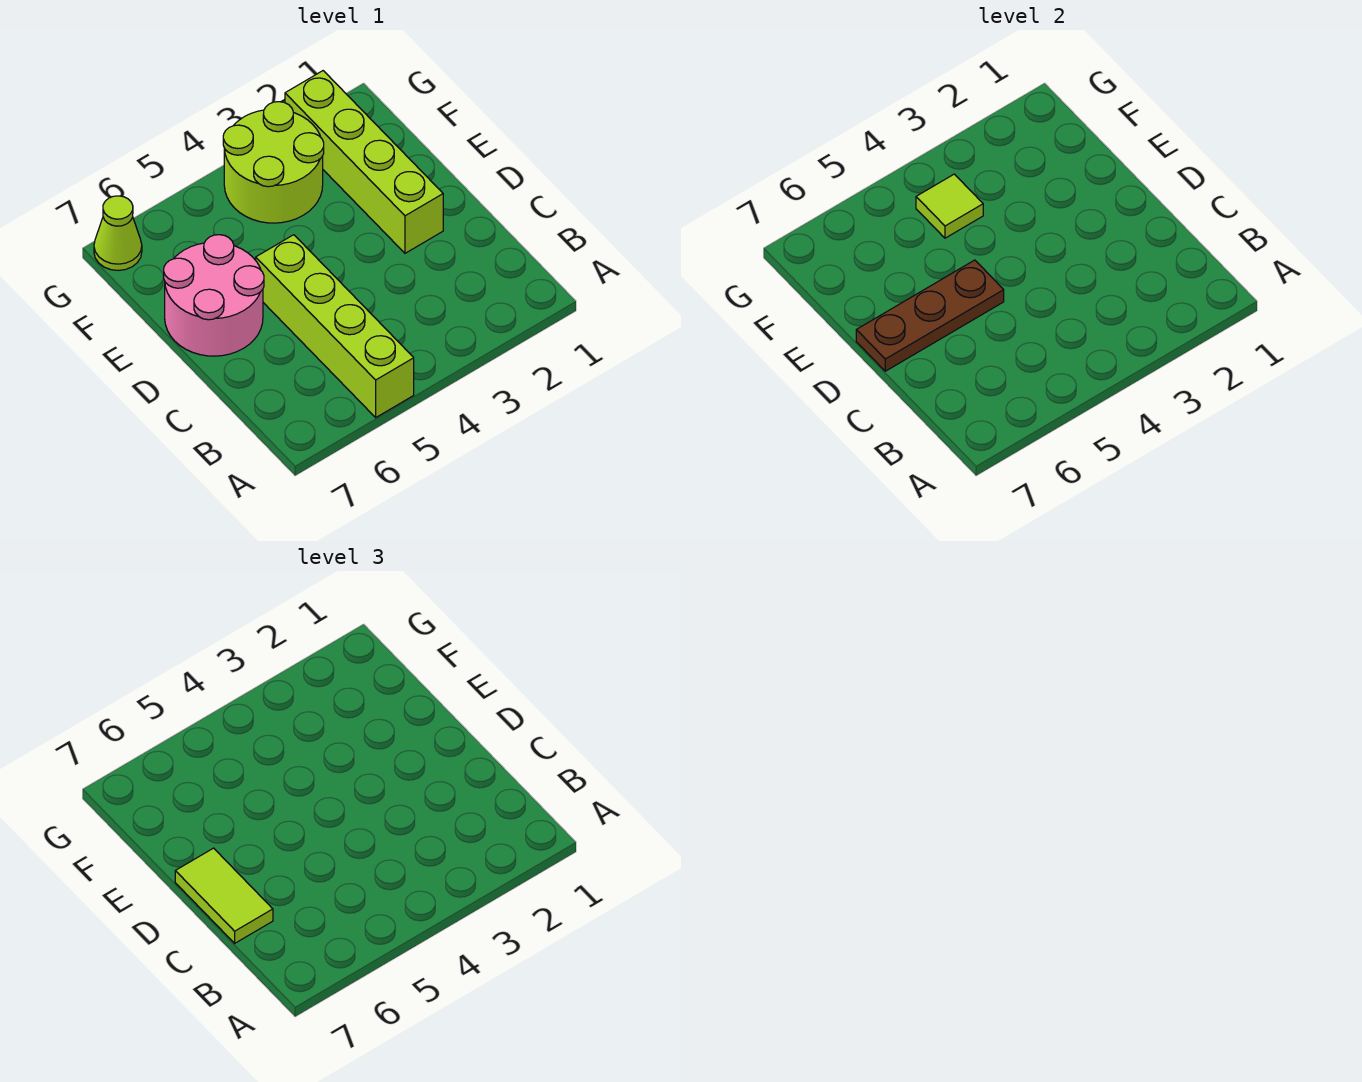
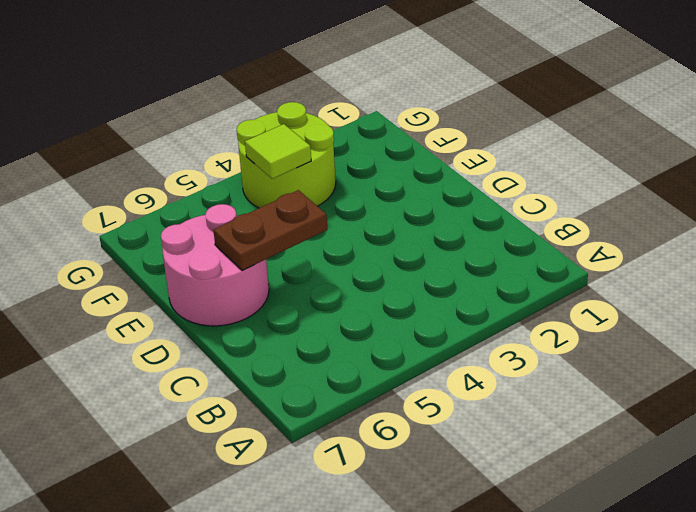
brown 1x2 plate [213,190,327,271] -> brown 1x3 plate [856,260,1004,371]
none -> lime 1x4 brick [256,235,414,417]
none -> lime 1x4 brick [285,71,443,253]

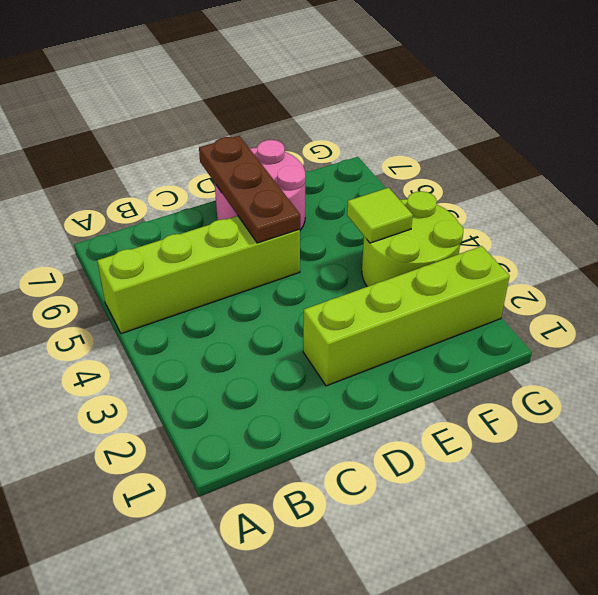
none -> lime 1x1 cone [94,196,142,271]
none -> lime 1x2 tile [175,848,273,943]

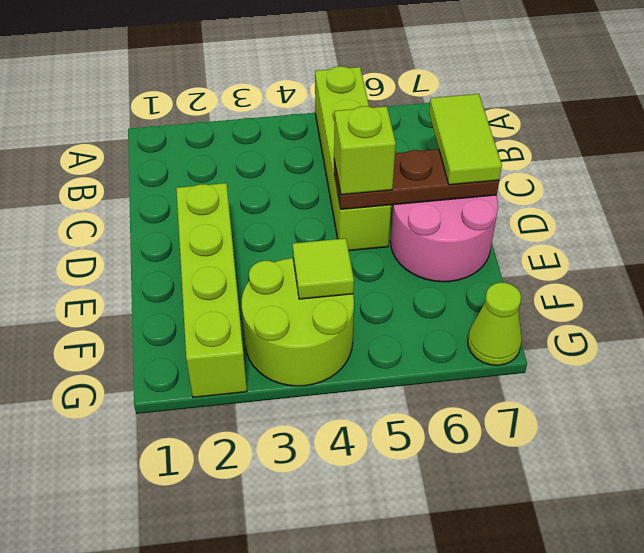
lime 1x1 brick [334,106,396,195] -> none

